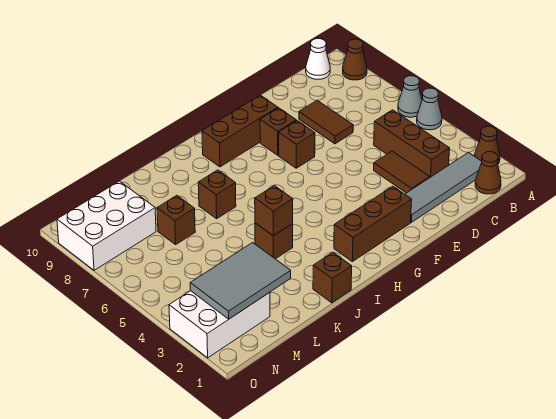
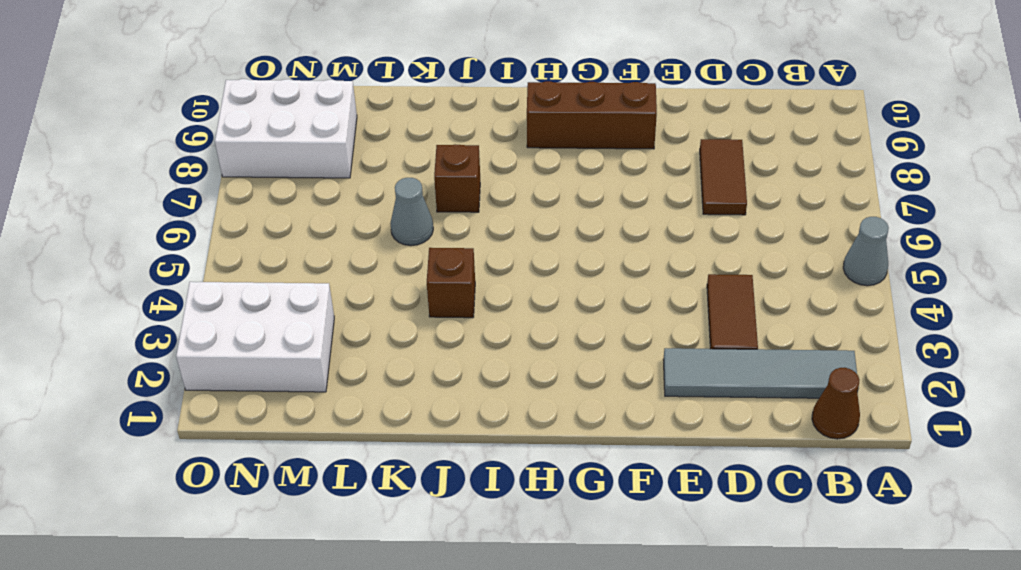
grey 1x1 cone [390,178,433,246] -> grey 1x1 cone moved to [398,76,422,117]
none -> brown 1x1 cone [474,126,500,164]
none -> brown 1x1 cone [343,39,367,80]
none -> white 1x1 cone [306,39,330,79]

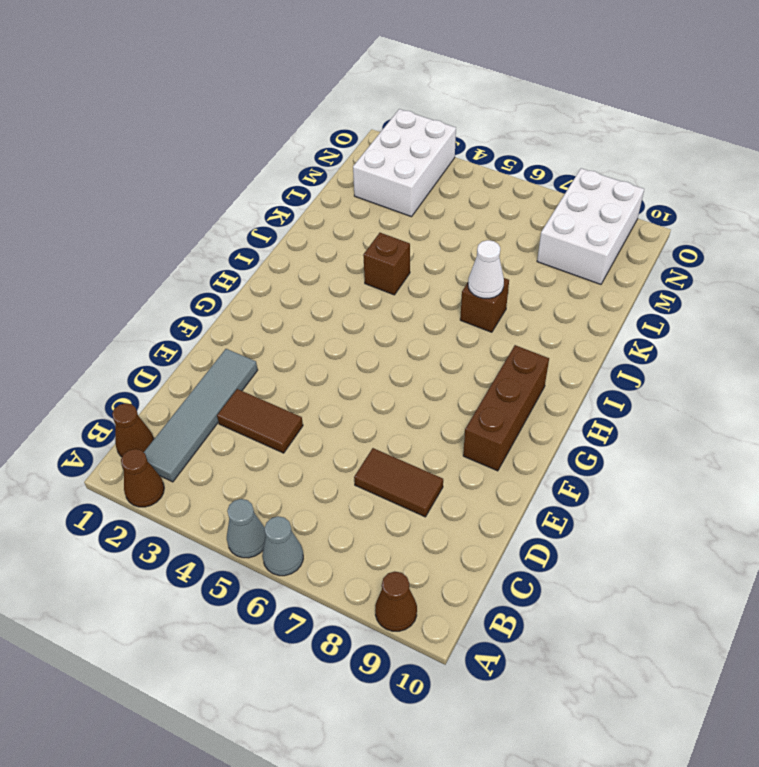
white 1x1 cone [468,240,504,298] -> white 1x1 cone moved to [306,39,330,79]
none -> brown 1x3 brick [374,110,450,177]
none -> brown 1x3 brick [334,186,412,262]
none -> brown 1x1 brick [279,121,315,168]

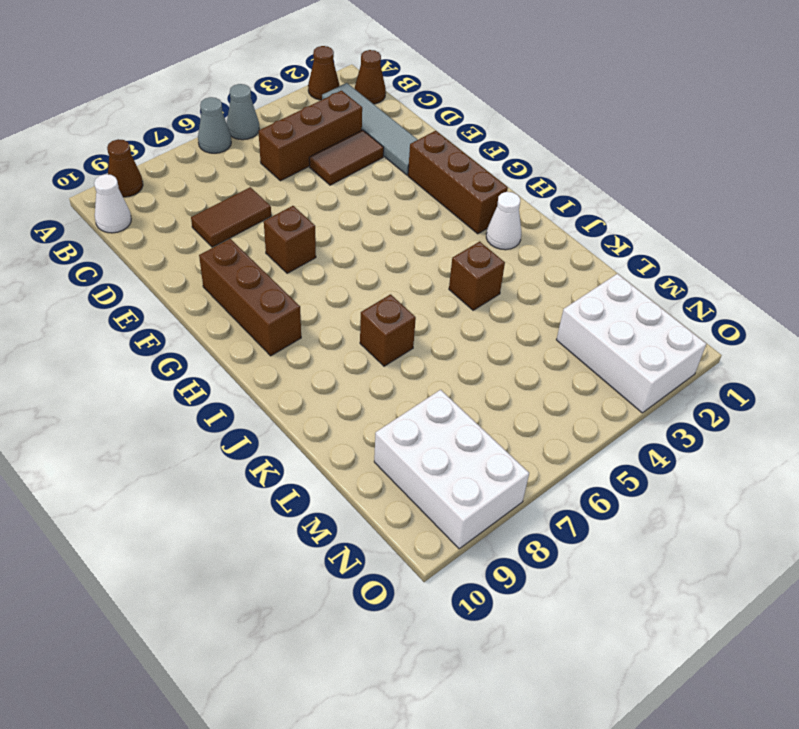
white 1x1 cone [486,192,521,250] -> none
none -> brown 1x1 brick [260,108,296,155]
none -> brown 1x1 brick [313,252,352,303]
none -> brown 1x1 brick [157,195,195,245]

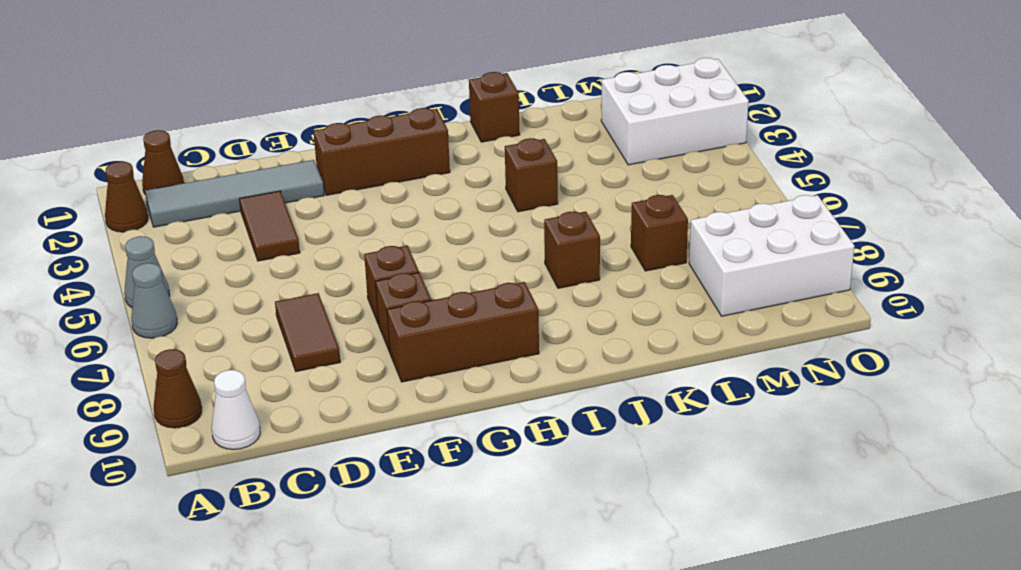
none -> brown 1x3 brick [374,110,450,177]
none -> brown 1x1 brick [255,186,293,236]
none -> grey 2x3 tile [190,243,291,319]

